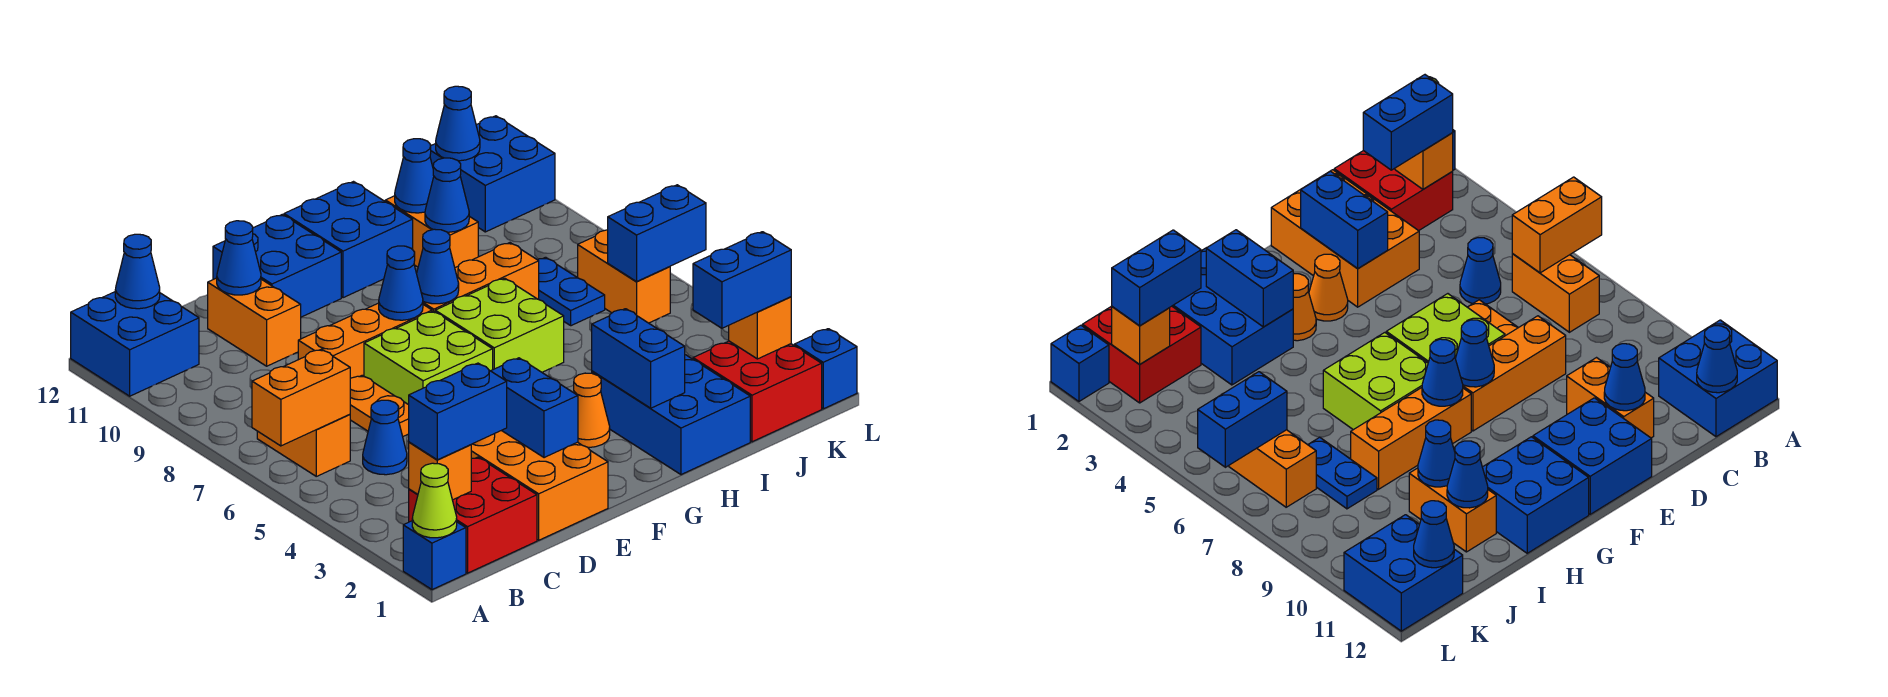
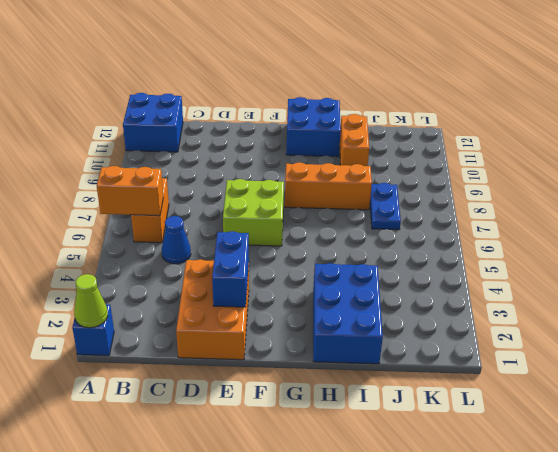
none -> red 2x2 brick [409,457,537,573]
none -> orange 1x2 plate [350,375,409,436]
none -> orange 1x3 brick [298,303,432,378]
none -> orange 1x2 brick [208,278,301,366]

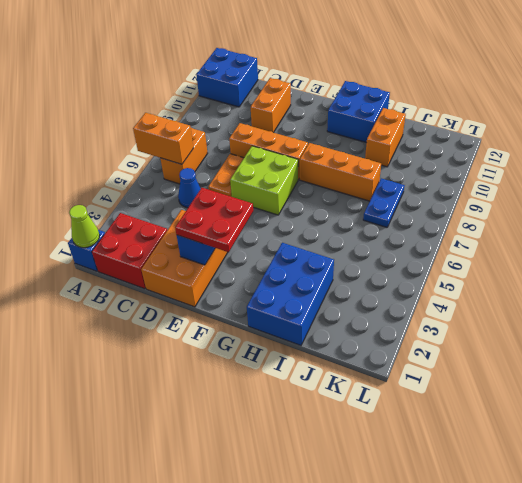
red 2x2 plate [175,188,253,252] -> none
none -> blue 2x2 brick [213,214,341,317]
none -> orange 1x1 cone [1309,254,1348,321]
none -> orange 1x1 cone [574,373,610,448]
none -> lime 2x2 brick [435,278,564,372]

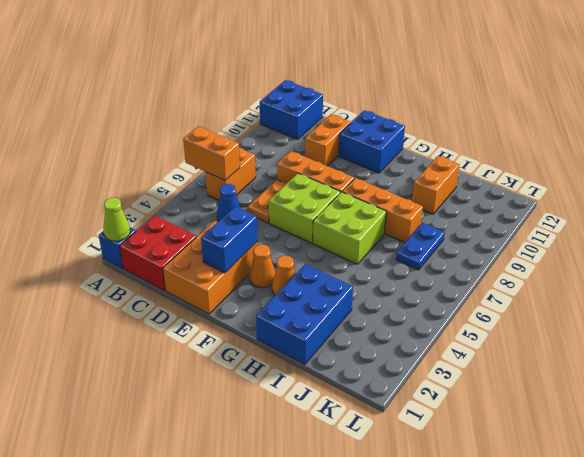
none -> blue 2x2 brick [284,182,413,298]
none -> red 2x2 brick [693,341,822,442]
none -> orange 1x2 brick [578,230,670,323]
none -> blue 2x2 brick [430,116,555,232]

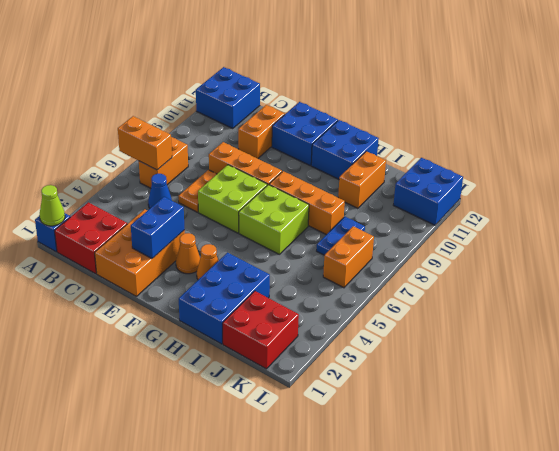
none -> blue 1x1 brick [794,329,857,409]
none -> orange 1x1 brick [409,442,471,500]
none -> blue 1x1 cone [115,234,160,309]
none -> blue 1x1 cone [217,221,261,295]

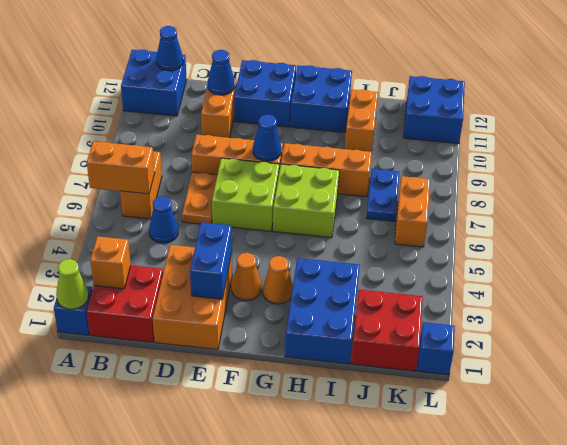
none -> blue 1x1 cone [417,229,459,304]
none -> blue 1x2 brick [592,309,685,408]
none -> blue 1x1 cone [425,158,469,232]
none -> blue 1x1 cone [395,139,434,213]

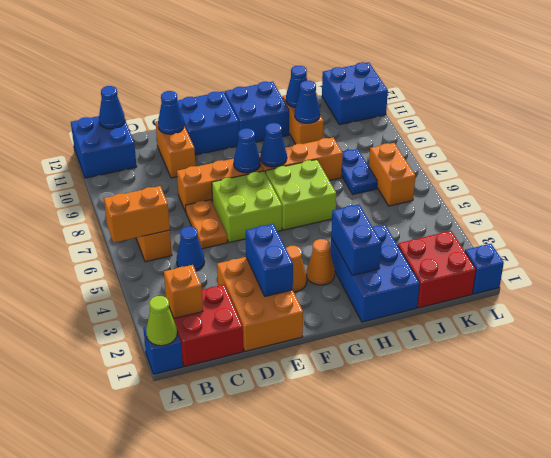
none -> orange 1x1 brick [729,297,791,359]
none -> blue 1x2 brick [608,185,706,282]
none -> blue 1x1 cone [436,86,480,161]
none -> blue 1x2 brick [409,363,507,460]

